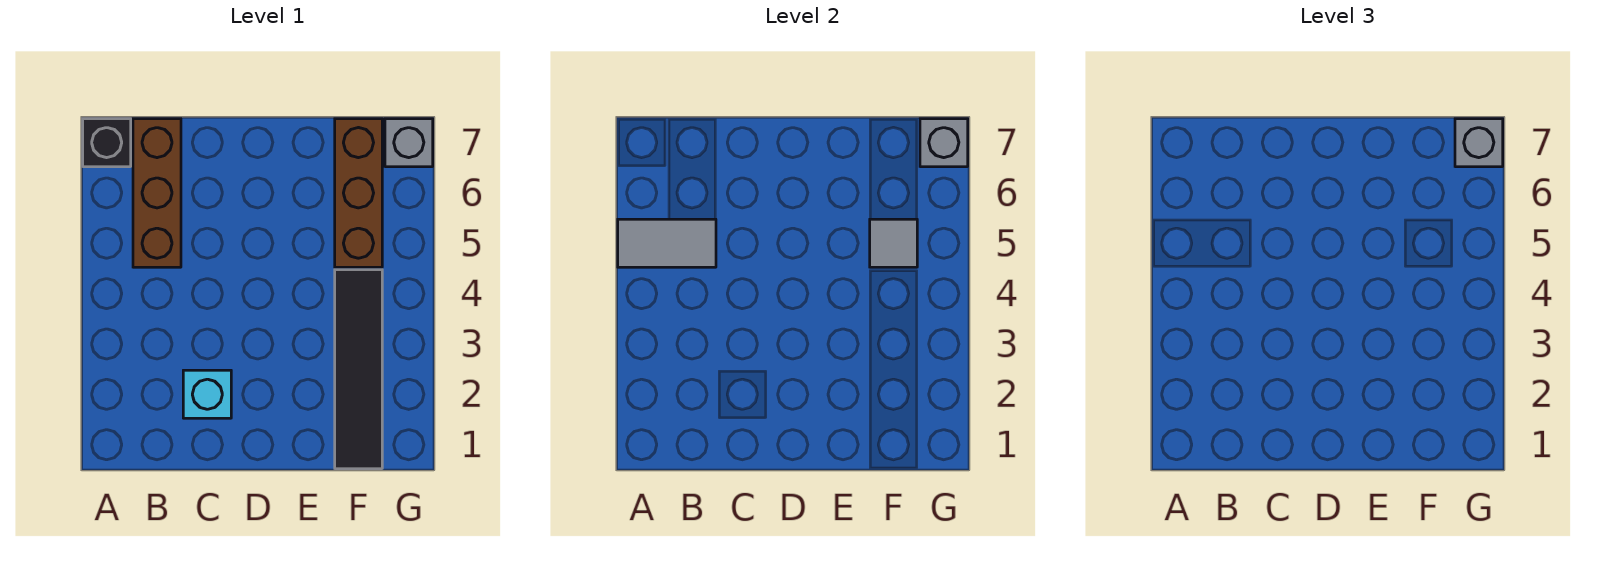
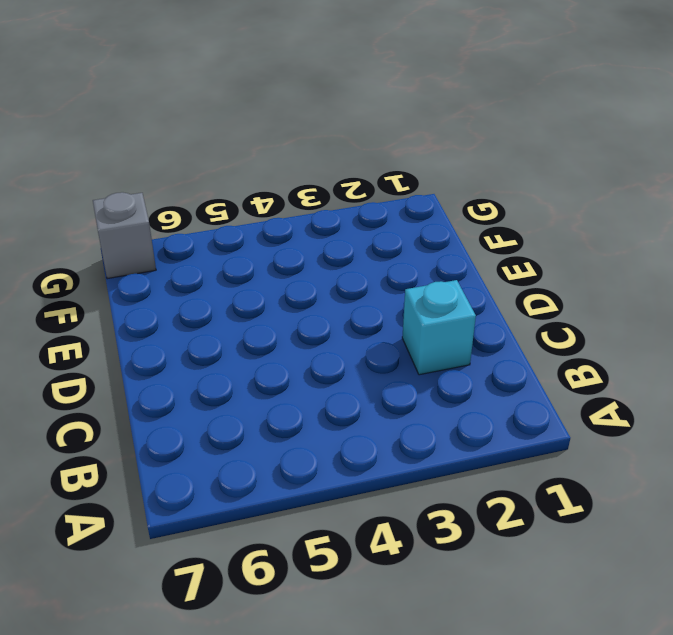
none -> black 1x1 brick [83,119,131,167]
none -> brown 1x3 brick [133,119,181,267]

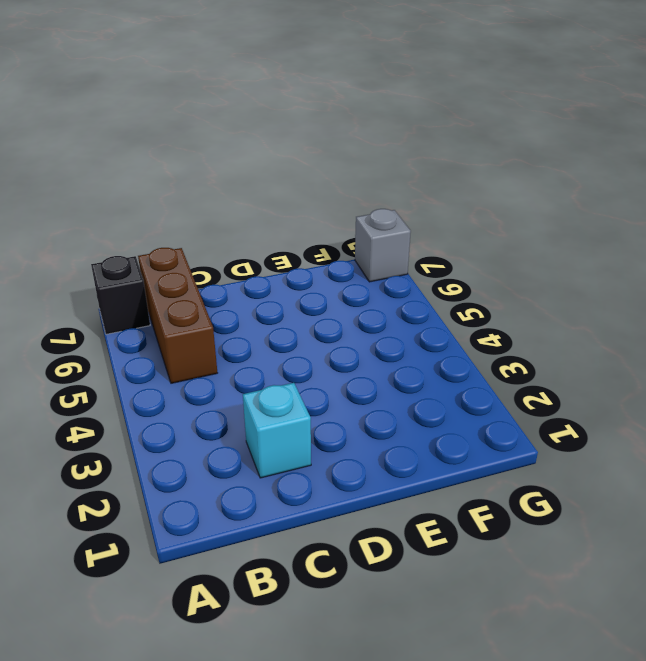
none -> black 1x4 tile [335,270,382,469]
none -> brown 1x3 brick [335,119,382,267]

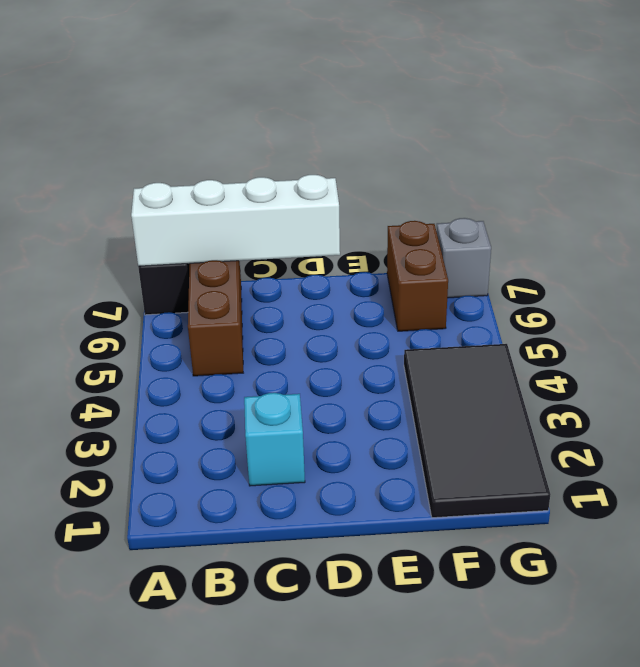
white 1x4 brick [131,175,340,266] -> none
black 2x4 tile [404,344,551,518] -> black 1x4 tile [335,270,382,469]
brown 1x2 brick [387,221,448,331] -> brown 1x3 brick [335,119,382,267]
none -> grey 1x2 tile [618,219,716,267]
none -> grey 1x1 tile [870,219,917,267]

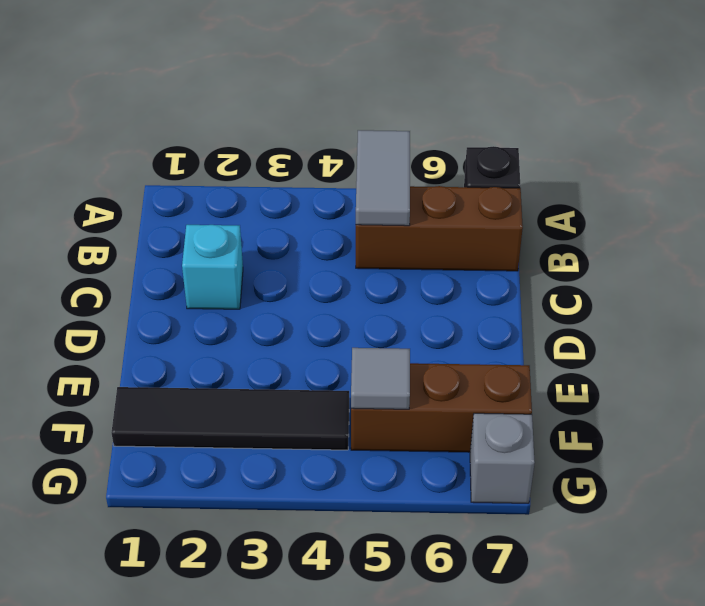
none -> grey 1x1 brick [920,119,968,167]
none -> grey 1x1 brick [1455,119,1503,167]

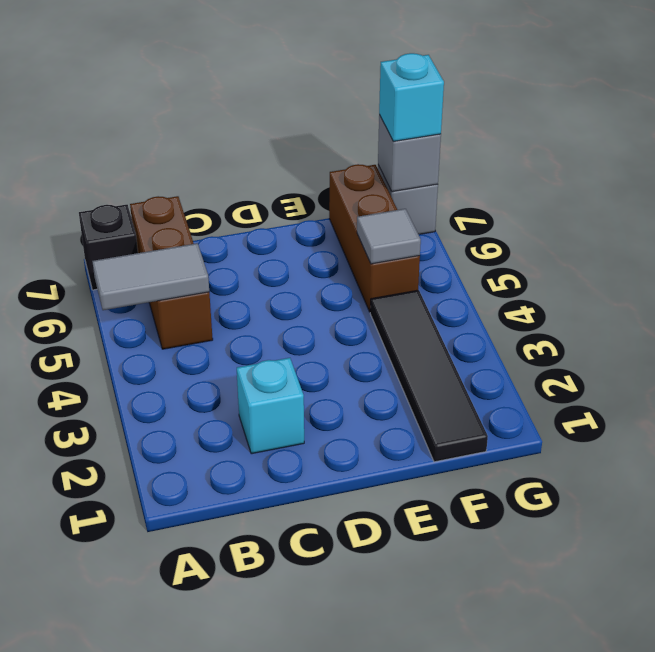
cyan 1x1 brick [379,53,444,141] -> grey 1x1 brick [1455,119,1503,167]

